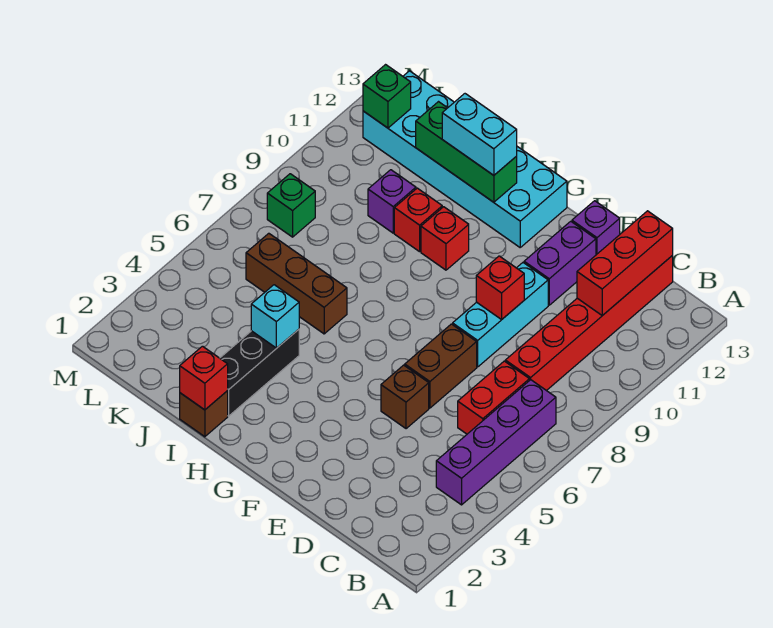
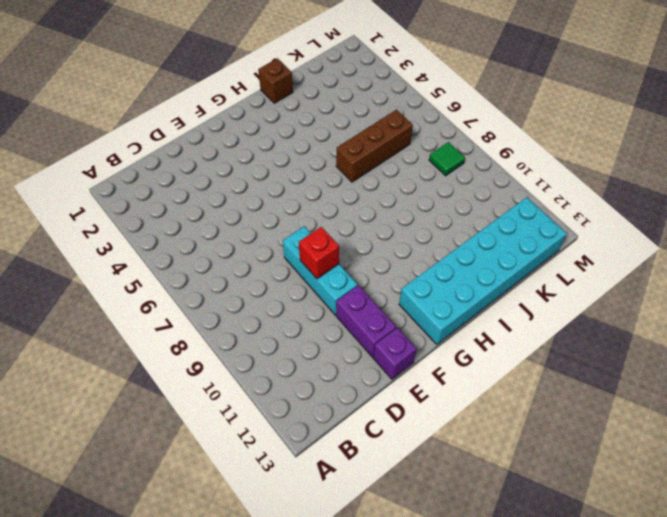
green 1x1 tile [429,142,465,176] -> green 1x1 brick [267,174,315,237]
none -> purple 1x4 brick [436,380,556,505]
none -> red 1x2 brick [458,361,529,434]
none -> red 1x6 brick [505,255,673,391]

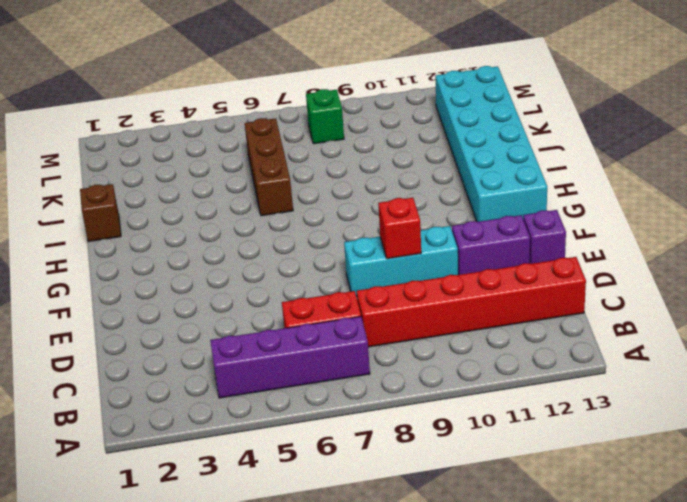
none -> brown 1x1 brick [381,365,429,429]
none -> brown 1x2 brick [405,324,477,408]
none -> red 1x1 brick [421,207,469,270]

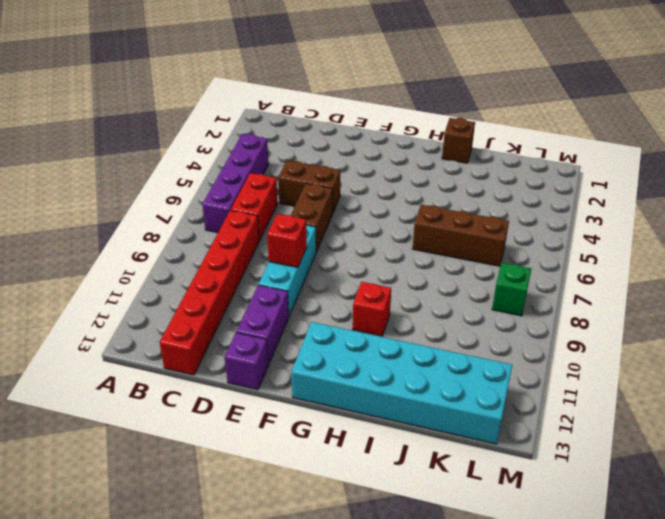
brown 1x2 brick [278,161,340,212] -> brown 1x1 brick [381,365,429,429]
none -> black 1x3 brick [220,329,299,416]
none -> red 1x1 brick [394,188,442,252]
none -> purple 1x1 brick [368,170,416,233]

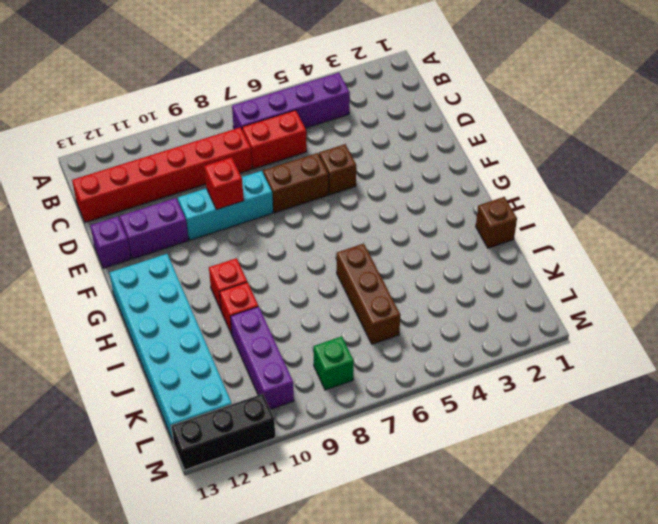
purple 1x3 brick [230,307,294,409] -> purple 1x1 brick [368,170,416,233]
black 1x3 brick [171,394,275,470] -> black 1x3 brick moved to [220,329,299,416]
none -> red 1x3 brick [577,211,673,315]
none -> green 1x3 brick [416,102,517,202]
none -> red 1x1 brick [180,346,228,410]

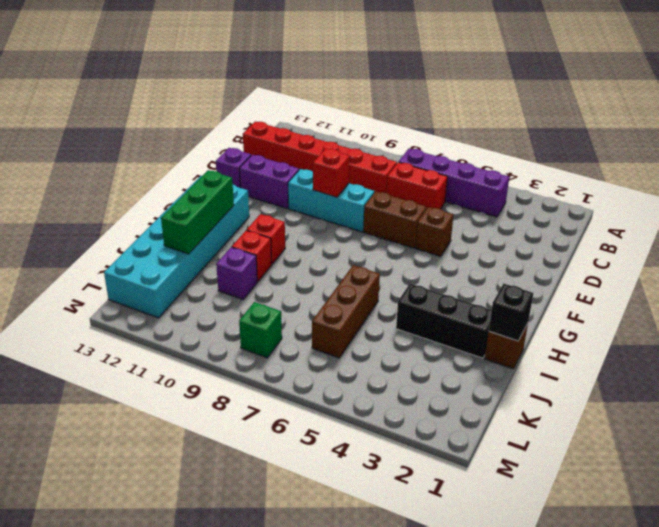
black 1x1 brick [489,283,533,341] -> red 1x1 brick [180,346,228,410]
none -> red 1x3 brick [577,211,673,315]
none -> cyan 1x1 brick [251,285,299,348]
none -> green 1x1 brick [363,65,411,128]

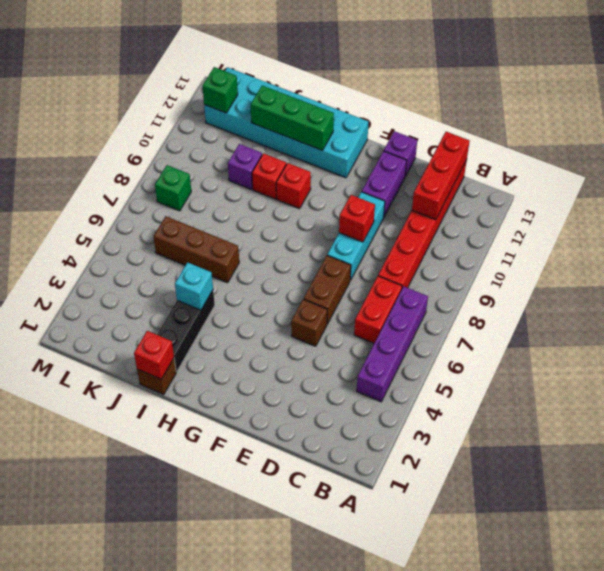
none -> cyan 1x2 brick [442,94,517,175]

